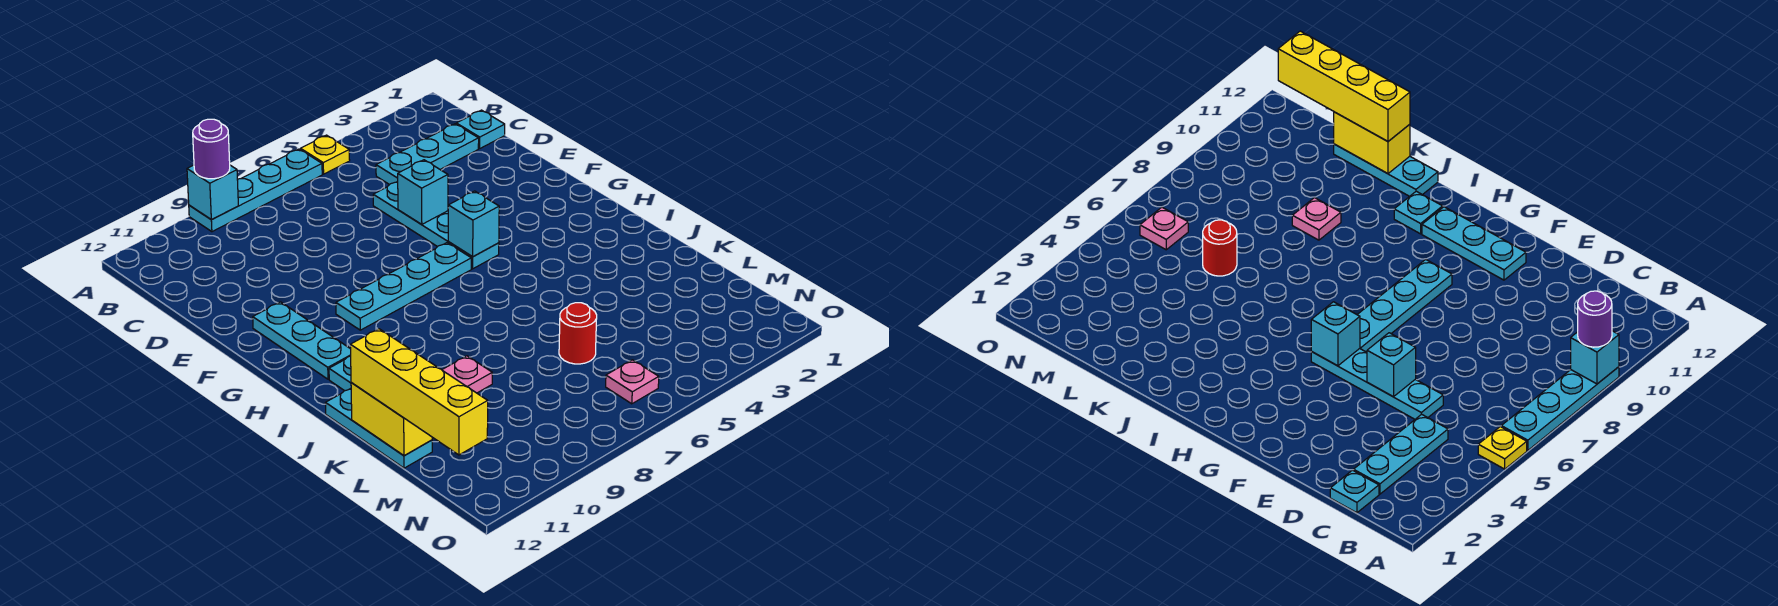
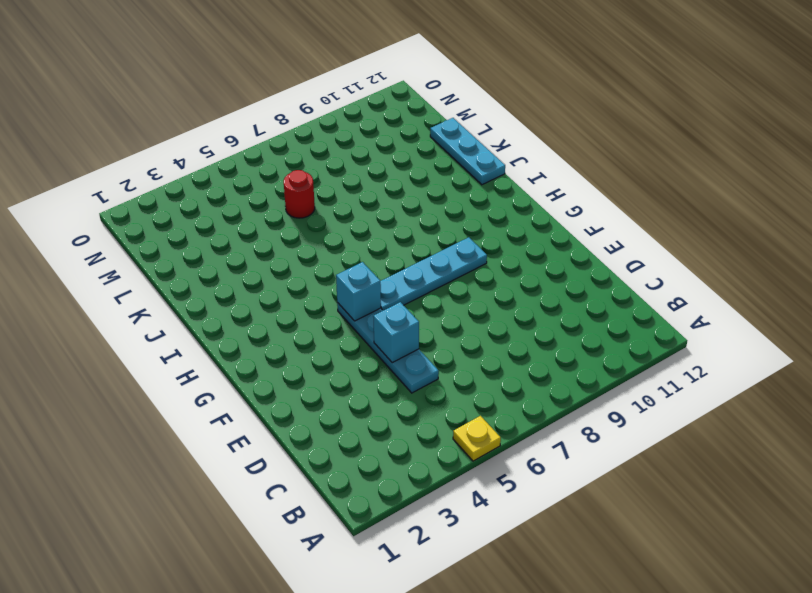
none -> cyan 1x4 plate [189,149,322,232]
none -> cyan 1x1 plate [456,110,505,148]
none -> cyan 1x3 plate [376,124,479,185]

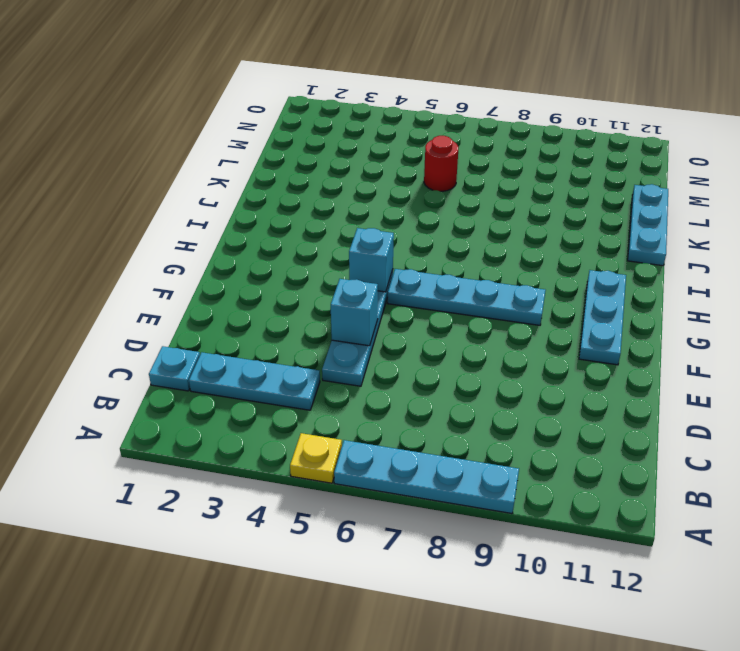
none -> cyan 1x1 plate [329,356,351,391]
none -> pink 1x1 plate [442,356,492,393]
none -> pink 1x1 plate [606,360,659,404]

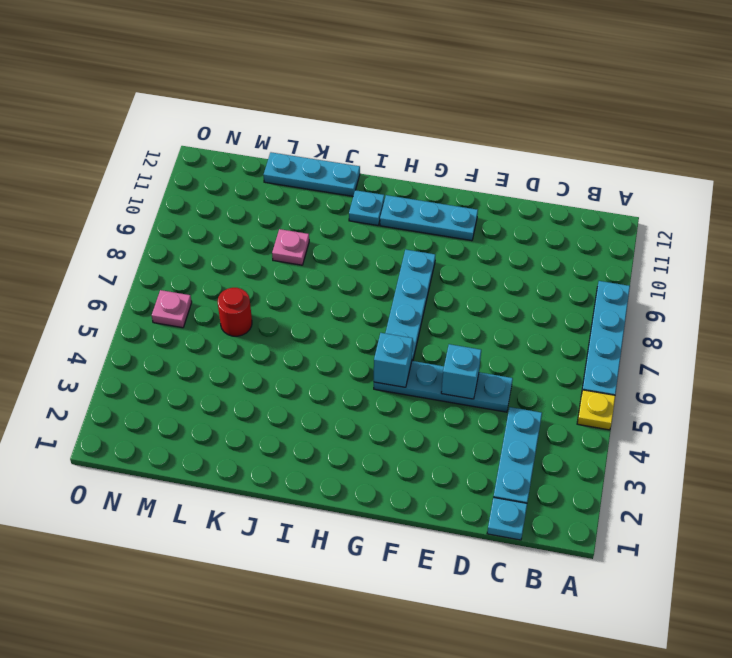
none -> cyan 1x1 brick [187,165,238,219]
none -> yellow 1x2 brick [351,383,432,456]
none -> purple 1x1 round brick [193,119,230,179]

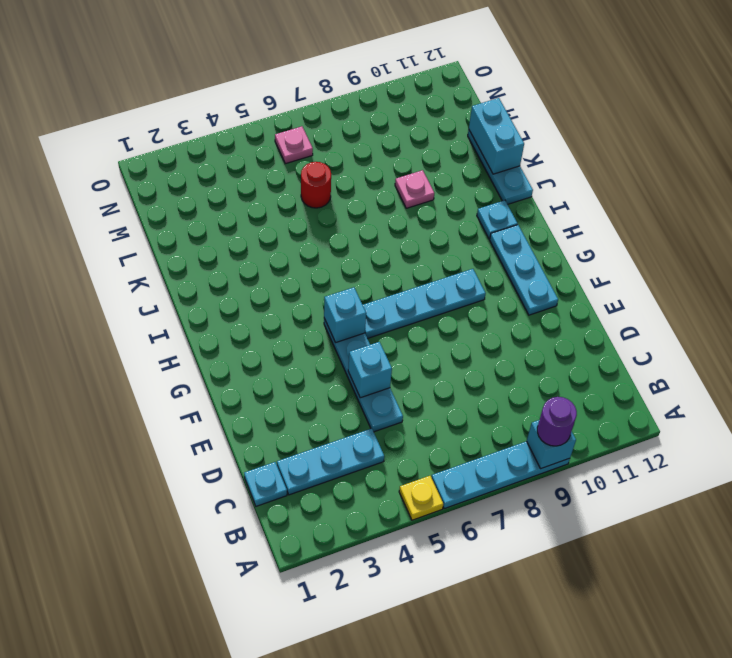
cyan 1x2 brick [469,98,524,174] -> yellow 1x2 brick [351,383,432,456]
none -> yellow 1x4 brick [350,329,488,455]

